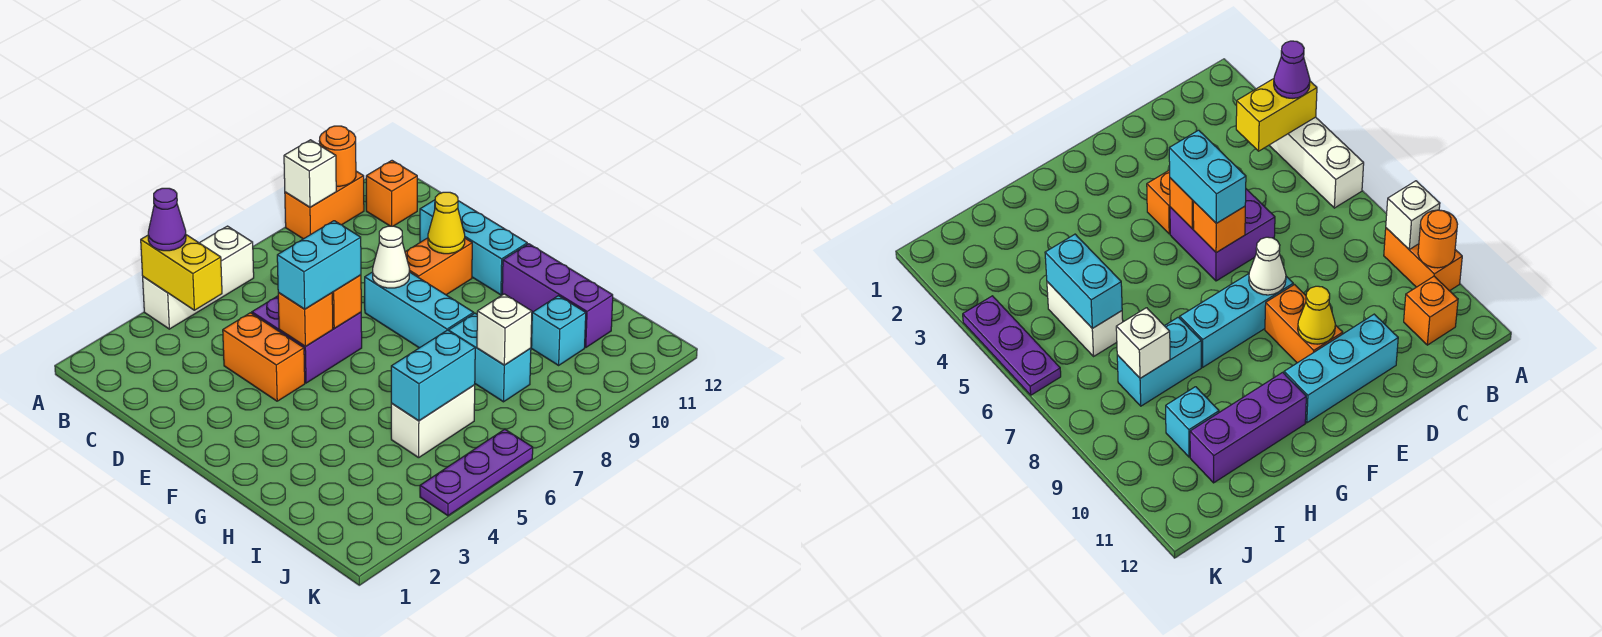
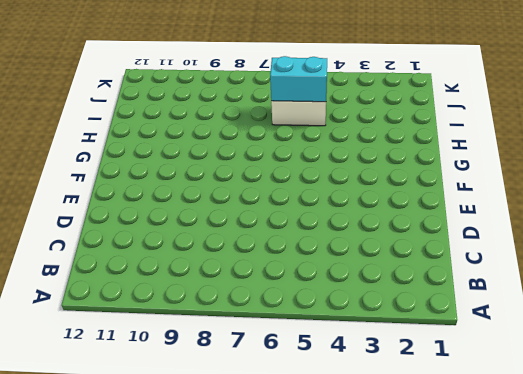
none -> white 1x3 brick [143,226,254,329]
none -> orange 1x2 brick [285,171,364,239]
none -> orange 1x1 brick [366,161,417,226]

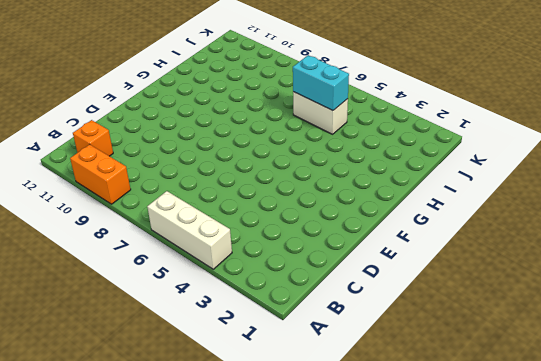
none -> orange 1x2 brick [223,313,305,401]
none -> purple 2x2 brick [252,296,362,383]
none -> cyan 1x3 brick [420,200,527,295]

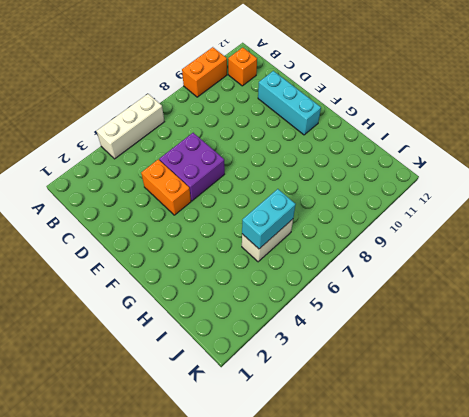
none -> cyan 1x3 brick [365,272,474,348]
none -> orange 1x2 brick [405,238,472,295]
none -> purple 1x3 brick [502,244,613,347]

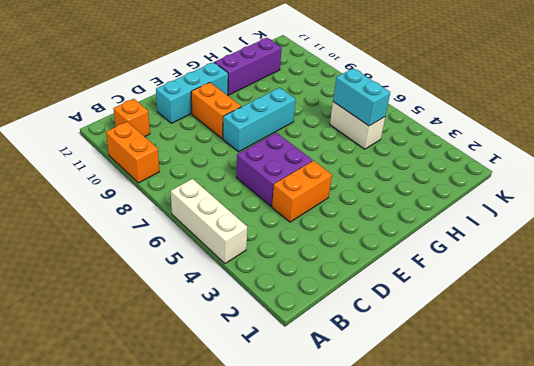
none -> cyan 1x2 brick [449,313,531,402]
none -> cyan 1x1 brick [531,296,586,365]
none -> purple 1x3 plate [420,429,533,516]

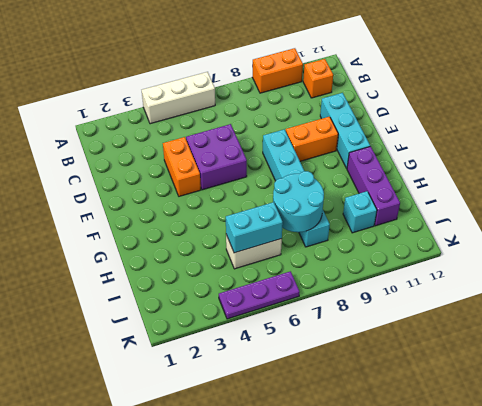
cyan 2x2 round brick [273,171,324,232] -> white 1x1 brick [477,294,532,365]
none -> yellow 1x2 brick [141,235,222,310]
none -> white 1x1 brick [284,140,336,207]
none -> orange 1x1 round brick [319,126,356,186]

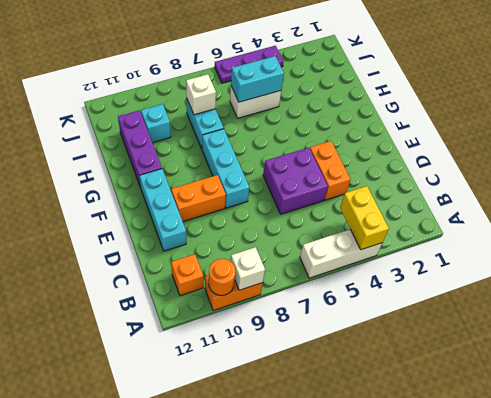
none -> orange 1x1 brick [278,293,333,347]
none -> orange 1x1 brick [332,275,361,328]
none -> white 1x1 cone [373,226,409,288]

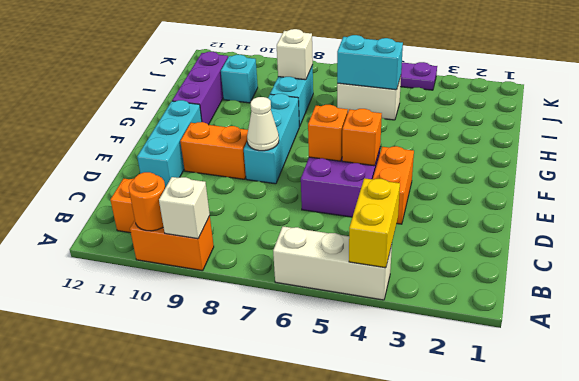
none -> yellow 1x1 cone [428,192,465,254]
none -> purple 1x1 cone [148,188,186,251]
none -> cyan 1x2 brick [277,221,361,309]

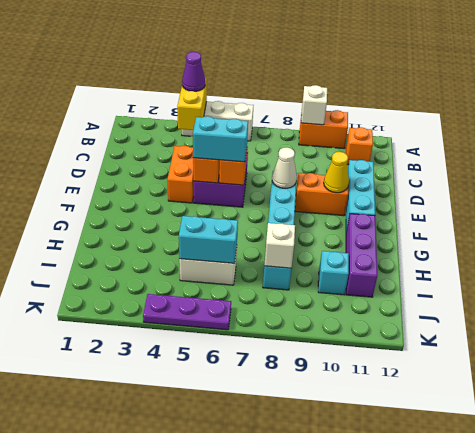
none -> orange 1x1 round brick [319,126,356,186]

